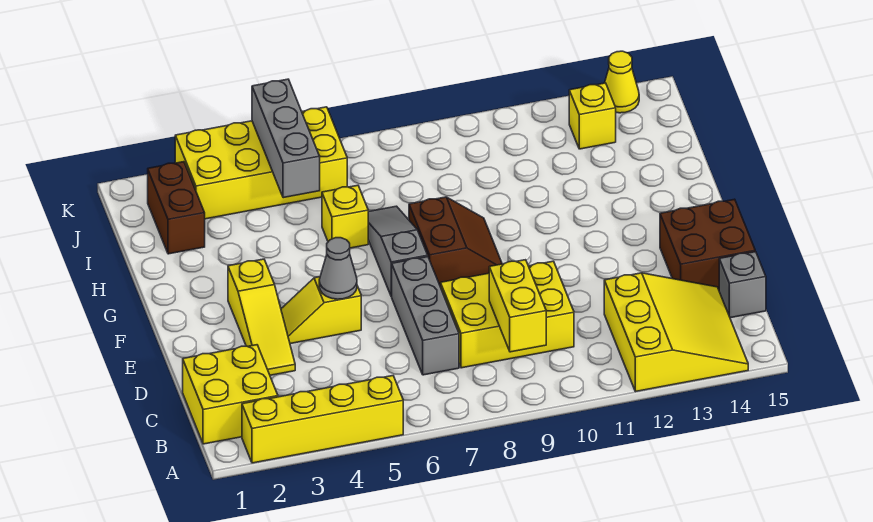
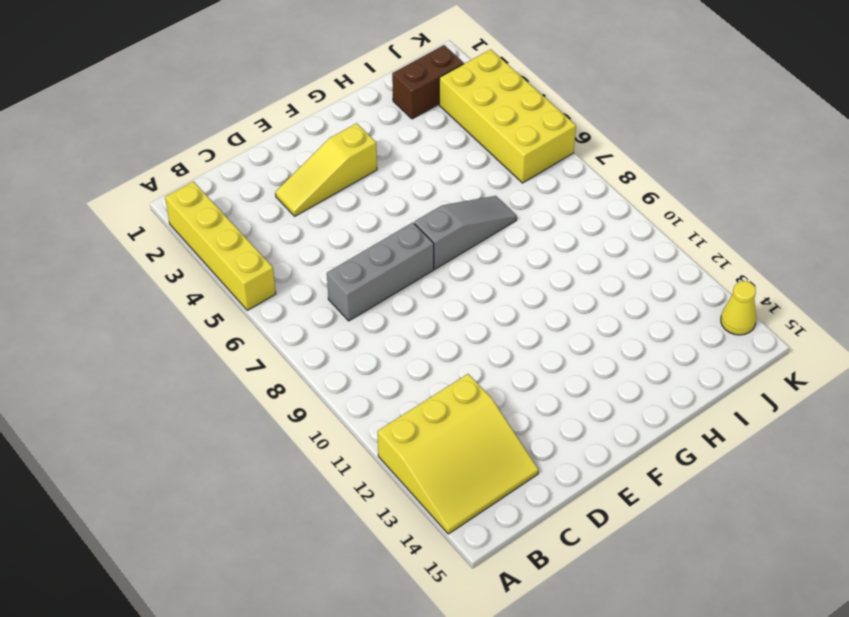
none -> yellow 2x2 brick [183,345,278,444]
none -> yellow 2x3 brick [441,261,574,368]
none -> grey 1x1 brick [719,252,766,318]

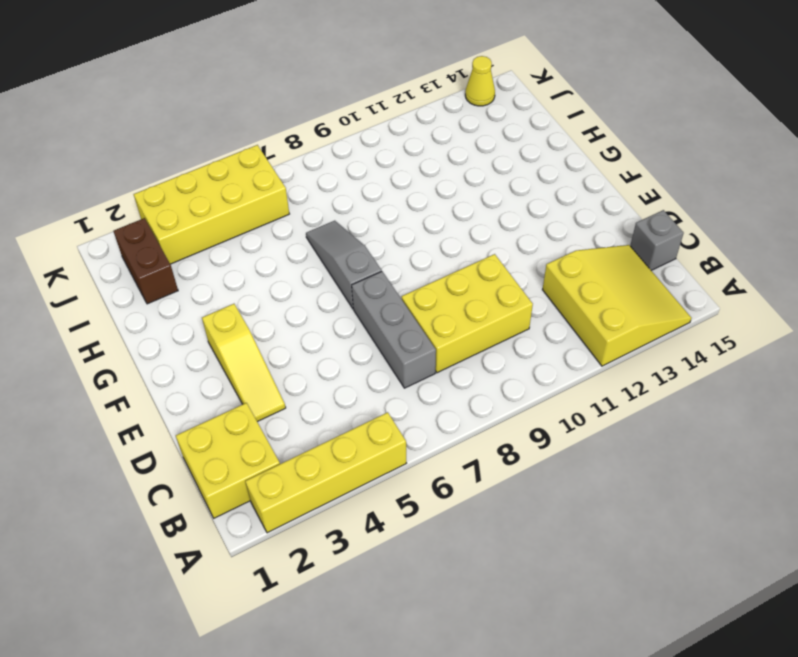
none -> brown 2x2 brick [660,199,755,289]
none -> yellow 1x2 slope [281,277,361,344]
none -> brown 2x2 slope [409,197,502,287]

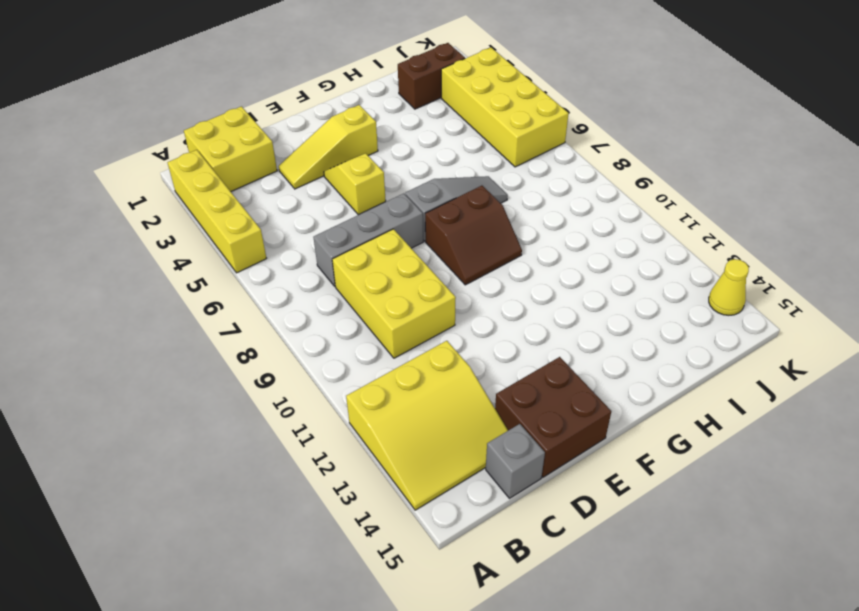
none -> yellow 1x1 brick [322,185,368,248]
none -> yellow 1x1 brick [569,83,616,149]
none -> yellow 1x2 brick [489,260,546,352]

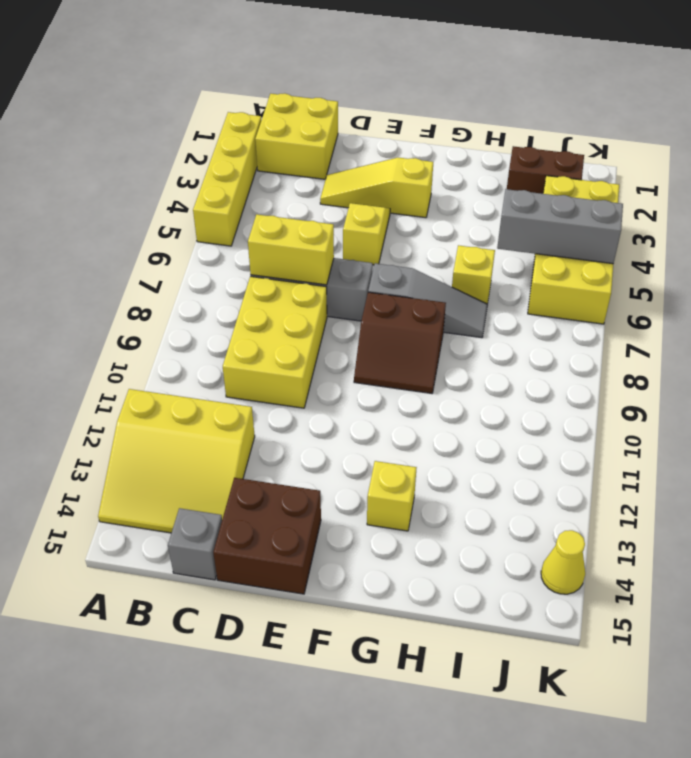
yellow 1x2 brick [248,214,334,285] -> yellow 1x2 brick moved to [489,260,546,352]
yellow 1x1 brick [367,461,417,531] -> yellow 1x1 brick moved to [569,83,616,149]
none -> grey 1x1 cone [319,238,357,299]

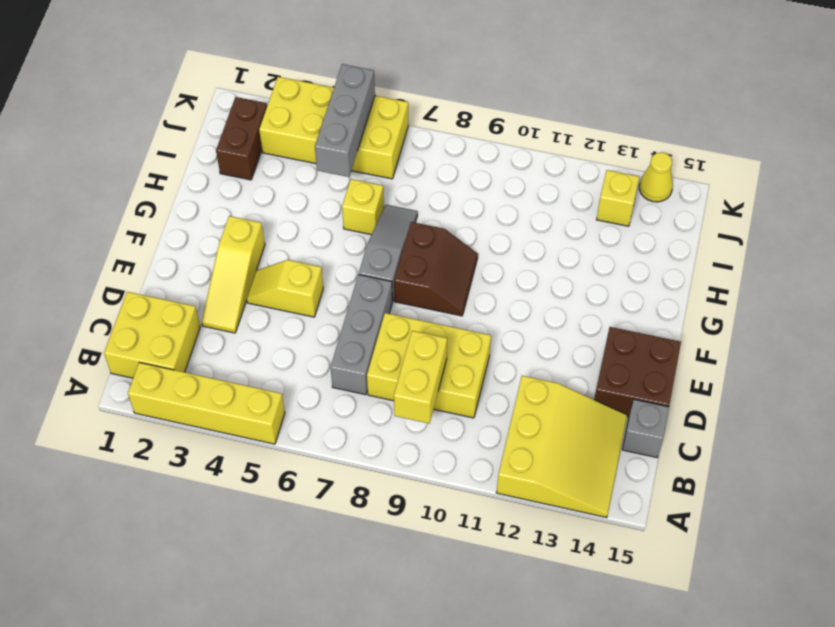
none -> grey 1x1 cone [319,238,357,299]

